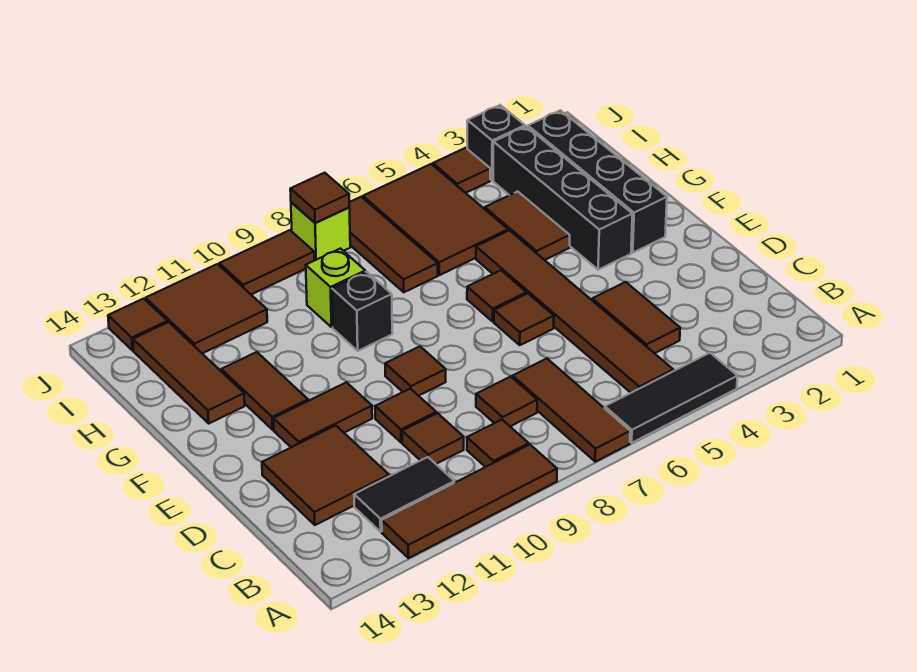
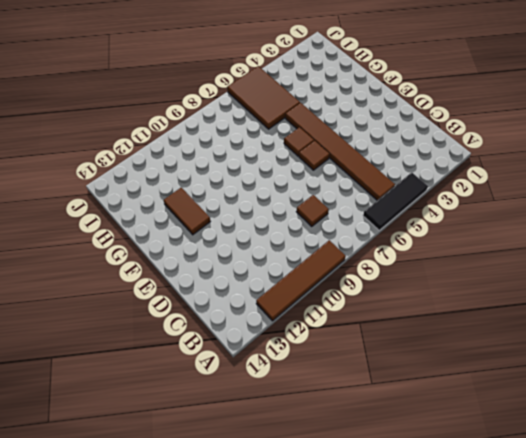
none -> brown 1x3 tile [513,359,630,462]
none -> brown 1x1 tile [467,420,529,467]
none -> black 1x2 tile [354,457,454,532]
none -> brown 1x2 tile [592,282,680,353]

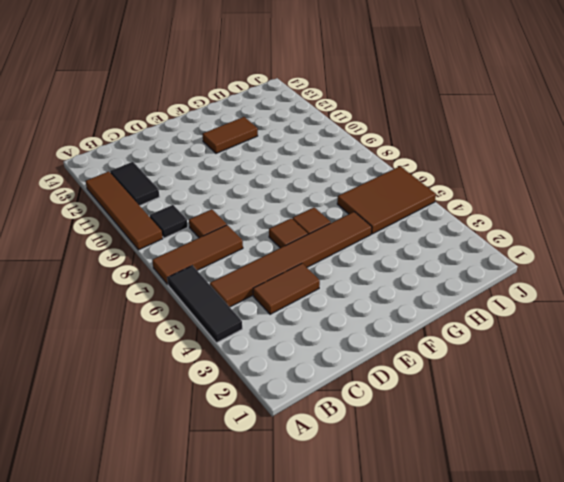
black 1x1 tile [150,205,188,238] -> brown 1x1 tile [467,420,529,467]
none -> brown 1x1 tile [402,413,464,464]
none -> brown 2x2 tile [262,426,389,525]
none -> brown 1x1 tile [375,389,436,443]
none -> brown 1x1 tile [385,346,446,396]

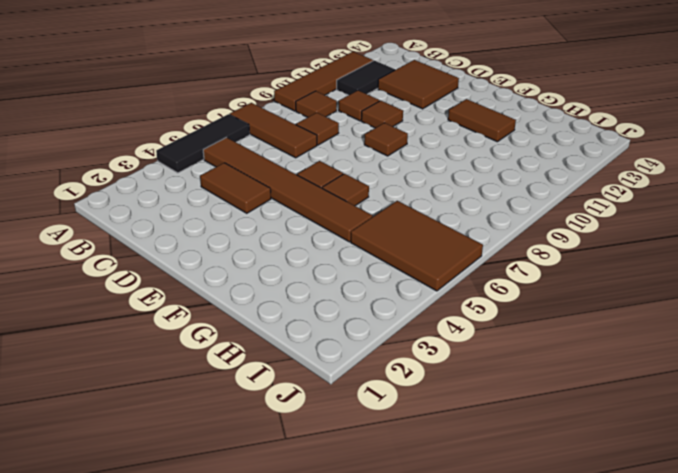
none -> brown 1x2 tile [273,382,372,447]
none -> black 1x4 brick [528,110,667,253]
none -> black 1x4 brick [493,126,632,270]
none -> brown 1x2 tile [485,191,570,260]

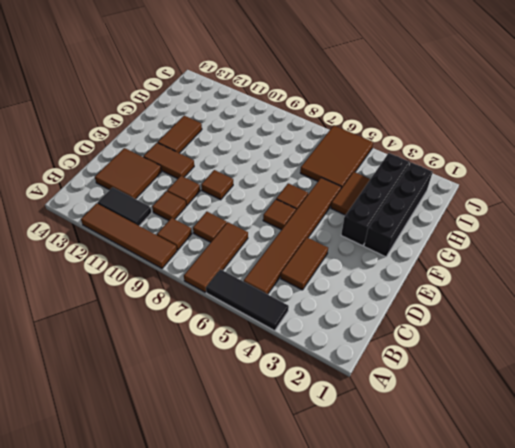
none -> black 1x1 brick [332,272,392,351]
none -> brown 1x3 tile [133,322,245,423]
none -> brown 1x3 tile [349,197,438,292]
none -> lime 1x1 brick [306,249,365,327]

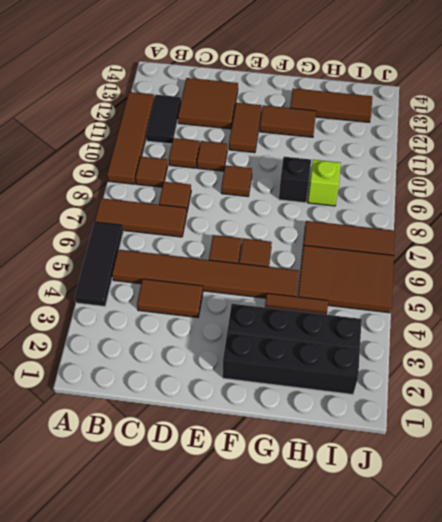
none -> brown 2x2 tile [146,264,267,353]
none -> black 1x1 brick [467,105,525,180]
none -> brown 1x1 tile [433,148,490,193]
none -> lime 1x1 brick [291,202,350,261]

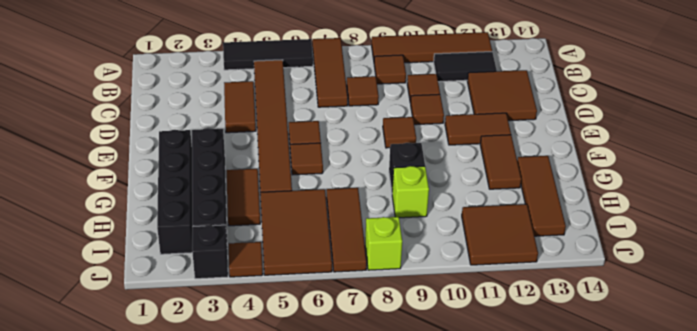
none -> brown 1x2 tile [219,230,314,294]
none -> brown 1x1 tile [108,299,168,350]
none -> brown 1x1 tile [290,173,349,223]

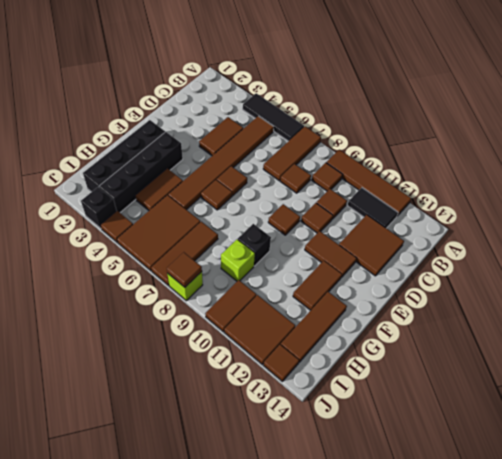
brown 1x2 tile [205,280,257,332] -> brown 1x2 tile turned to [219,230,314,294]

